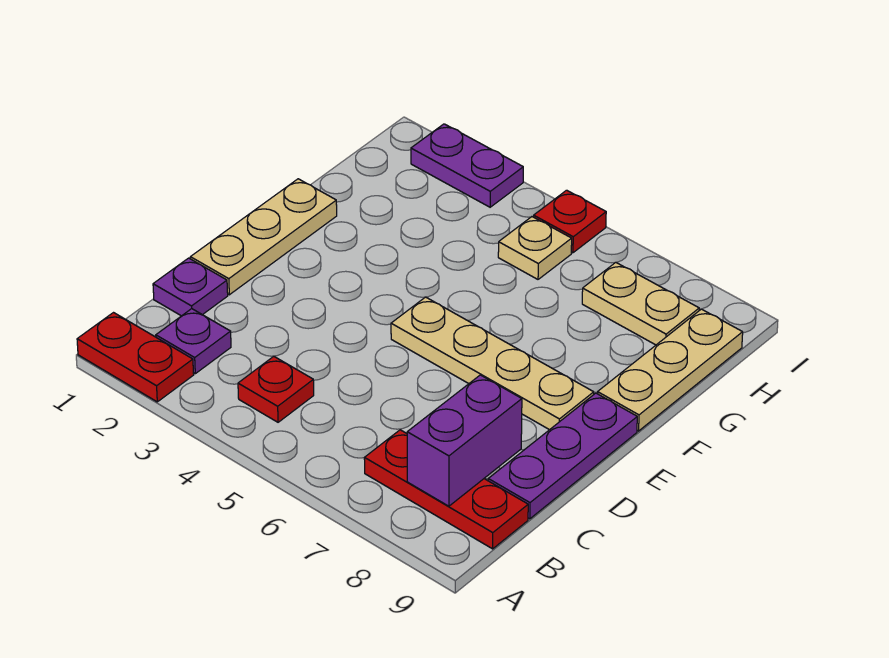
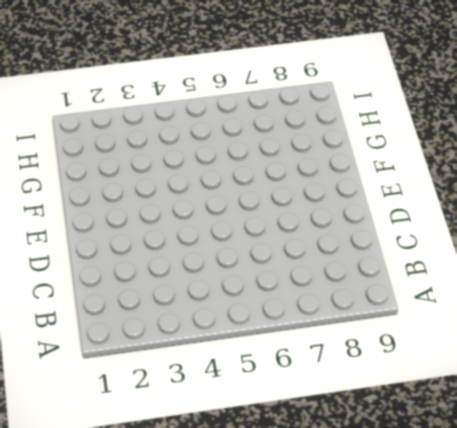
none -> red 1x2 plate [77,313,194,402]
none -> purple 1x1 plate [156,309,231,374]
none -> red 1x1 plate [238,356,314,422]

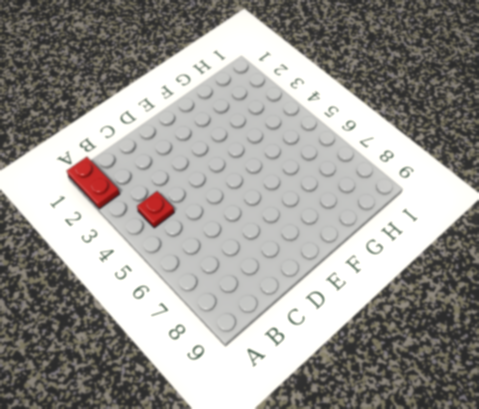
none -> purple 1x1 plate [156,309,231,374]
none -> red 1x3 plate [364,430,528,549]
none -> purple 1x1 plate [153,258,228,316]

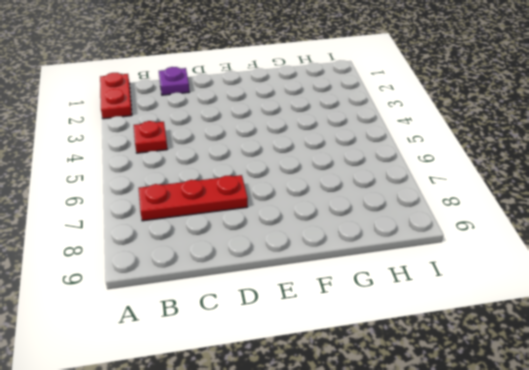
red 1x3 plate [139,175,248,221] -> red 1x3 plate turned to [364,430,528,549]
none -> purple 1x1 plate [156,309,231,374]
none -> purple 1x3 plate [488,393,637,519]
none -> tan 1x3 plate [190,179,337,295]

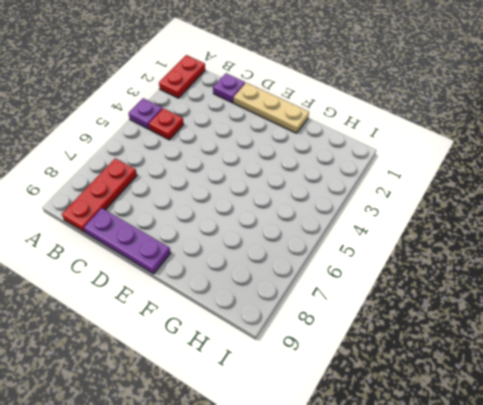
purple 1x1 plate [129,98,162,129] -> purple 1x1 plate moved to [156,309,231,374]
none -> tan 1x4 plate [391,297,594,430]
none -> tan 1x3 plate [598,309,743,431]
none -> tan 1x1 plate [498,217,572,279]

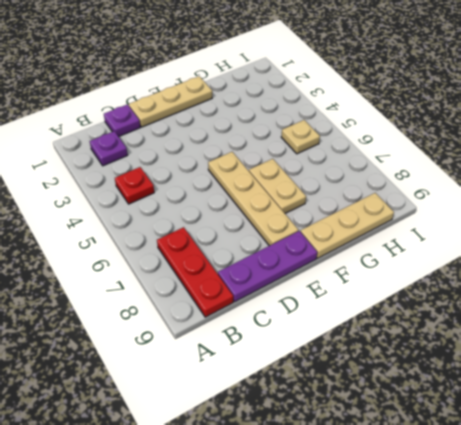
tan 1x2 plate [249,159,306,213] -> tan 1x2 plate moved to [582,262,699,345]
none -> red 1x2 plate [77,313,194,402]
none -> purple 1x2 plate [411,124,523,207]
none -> red 1x1 plate [534,190,606,253]

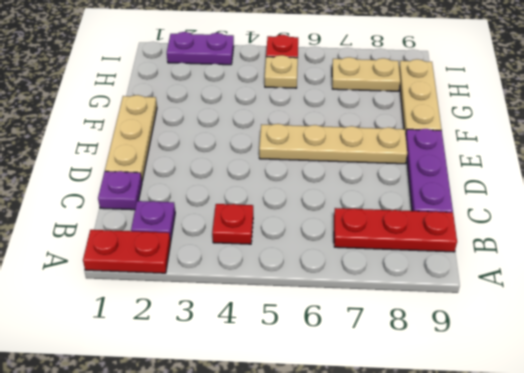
none -> purple 1x2 brick [407,375,522,506]

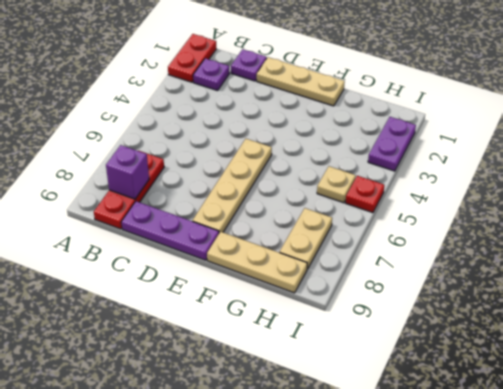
purple 1x1 brick [106,145,149,199] -> purple 1x2 brick [407,375,522,506]
none -> red 1x1 plate [238,356,314,422]

